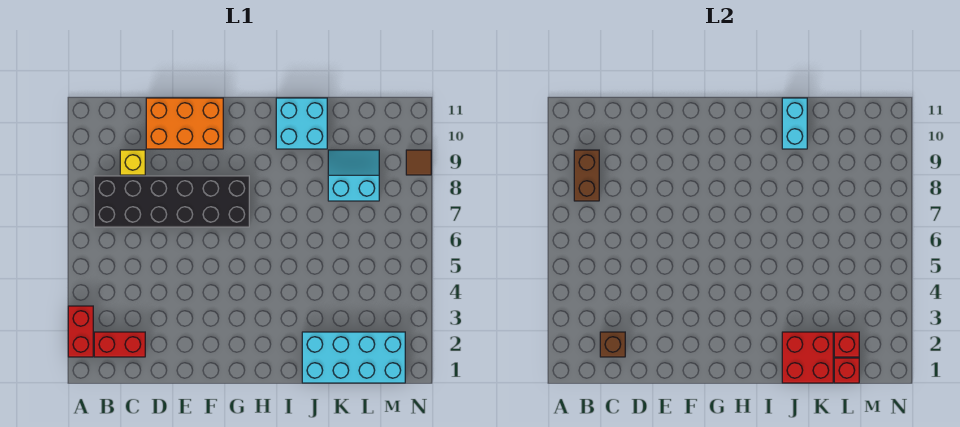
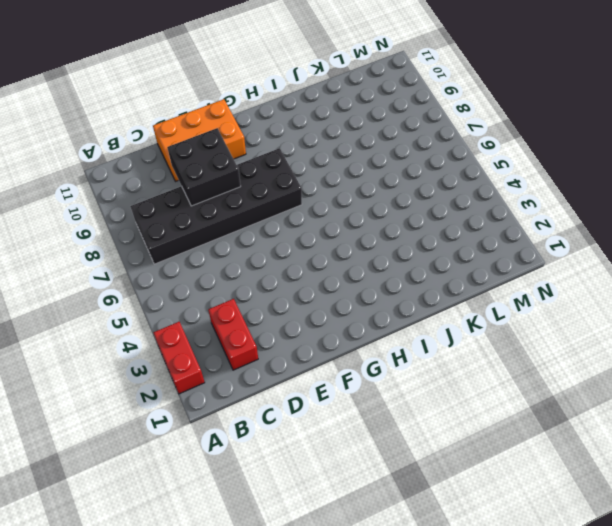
red 1x2 brick [208,299,258,370] -> red 1x2 brick turned to [94,332,145,357]
black 2x2 brick [167,128,241,206] -> none
none -> yellow 1x1 brick [120,150,145,175]
none -> cyan 2x2 brick [276,98,327,149]
none -> cyan 2x4 brick [302,332,405,383]

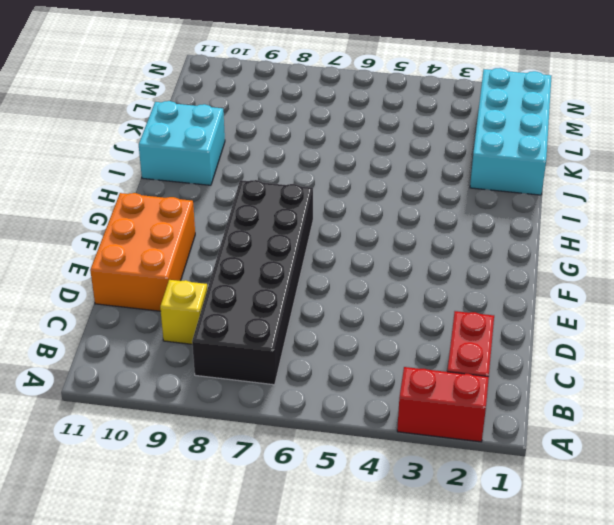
none -> cyan 2x2 slope [328,150,379,201]
none -> brown 1x1 tile [406,150,431,175]
none -> brown 1x2 brick [574,150,599,201]

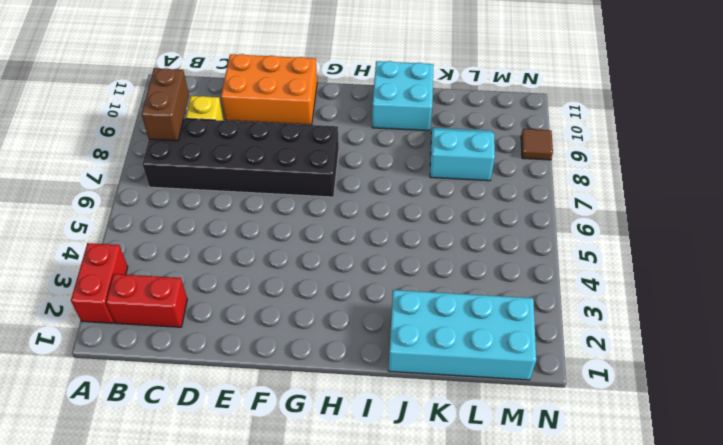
none -> brown 1x1 brick [600,332,625,357]
none -> red 2x2 brick [782,332,833,383]
none -> cyan 1x2 brick [782,98,807,149]

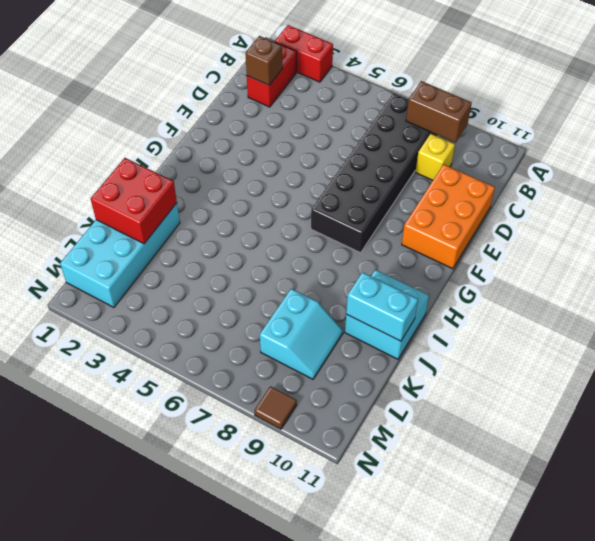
none -> red 1x1 brick [834,358,859,383]
none -> red 1x1 brick [834,332,859,357]

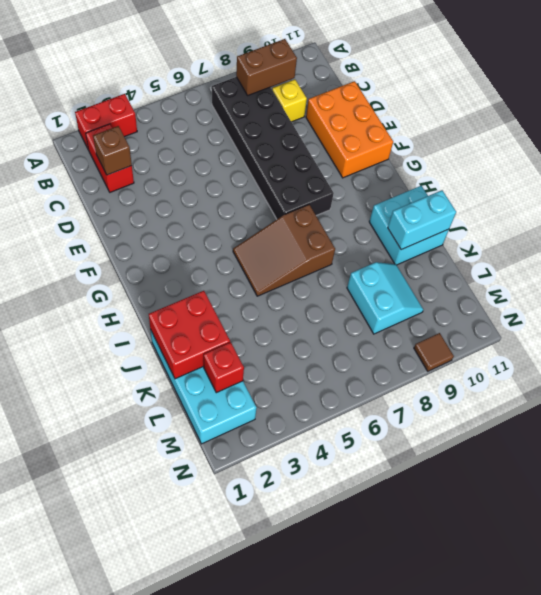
brown 2x3 slope [233,205,335,296] -> none
none -> red 1x1 brick [834,358,859,383]

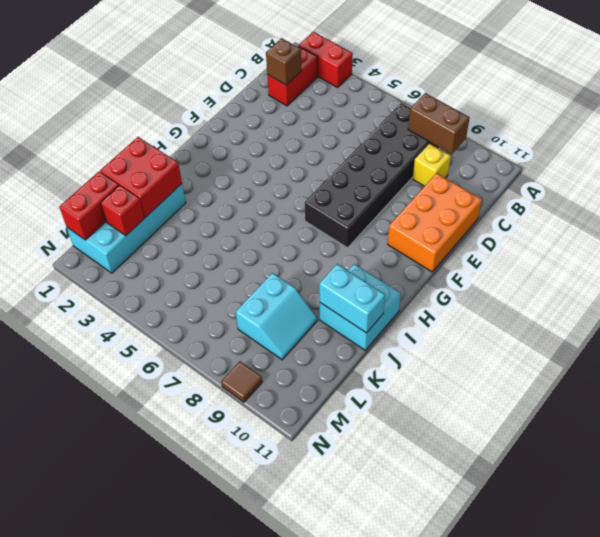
red 1x2 brick [59,172,119,240] -> red 1x1 brick [834,358,859,383]

